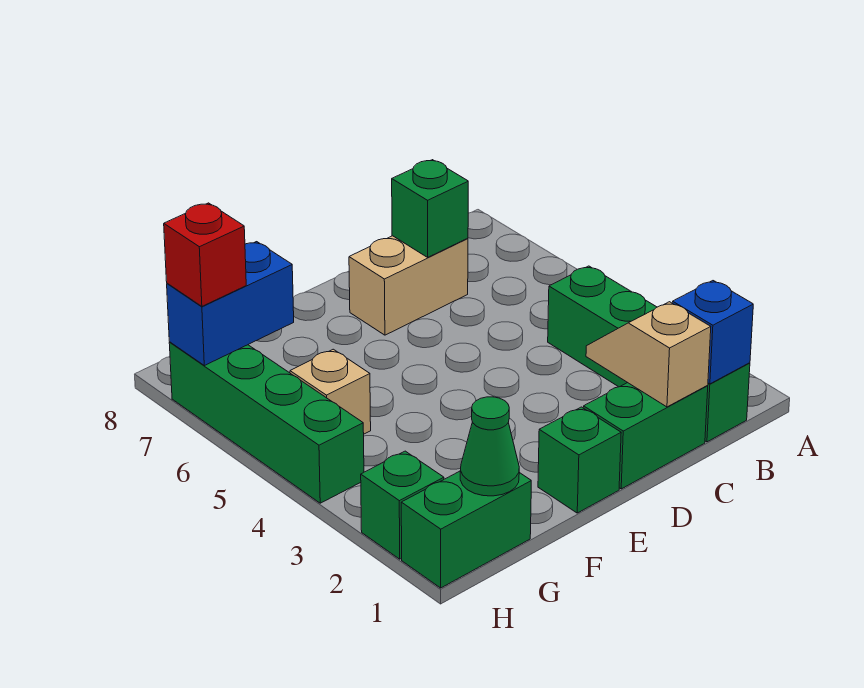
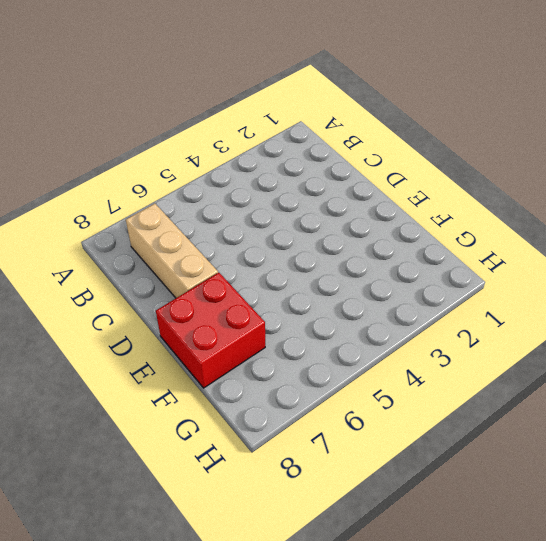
tan 1x3 brick [126,204,218,298] -> tan 1x2 brick [349,236,468,335]
red 2x2 brick [156,273,265,388] -> none
none -> green 1x4 brick [548,266,750,442]
none -> green 1x2 brick [583,383,708,489]
none -> green 1x1 brick [538,407,621,513]

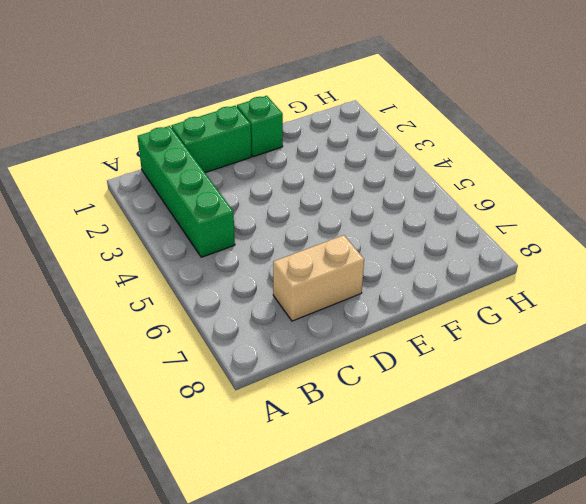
none -> green 1x2 brick [401,471,531,588]
none -> tan 1x1 brick [290,349,371,434]
none -> green 1x1 brick [361,451,444,559]

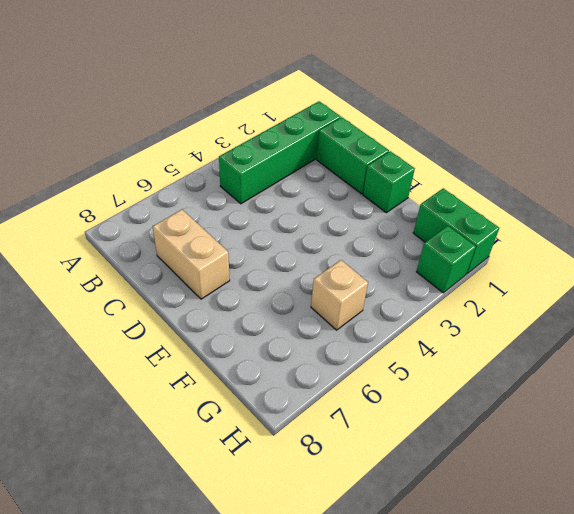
none -> green 1x4 brick [169,342,364,503]
none -> blue 1x1 brick [672,281,753,384]
none -> tan 1x2 slope [586,302,711,407]

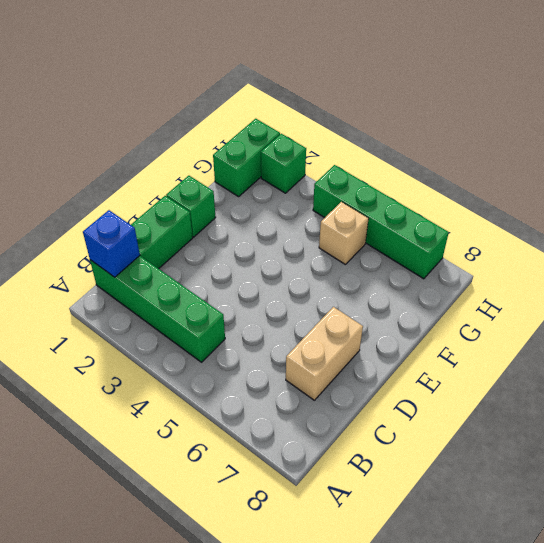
none -> tan 1x2 slope [586,302,711,407]
none -> green 1x1 brick [392,160,468,257]
none -> green 1x1 cone [460,397,519,496]

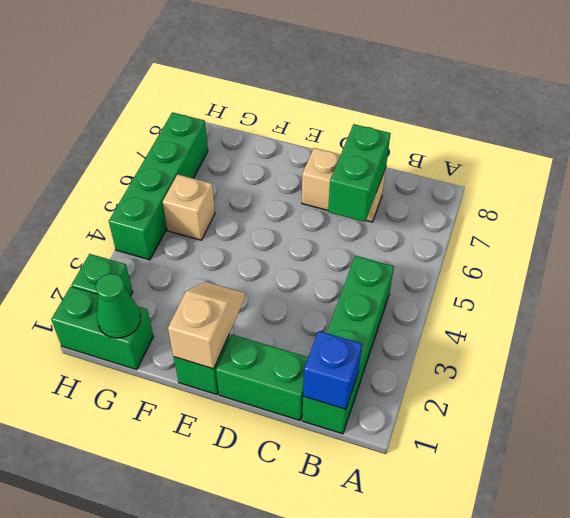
green 1x2 brick [328,124,391,222] -> green 1x1 brick [392,160,468,257]
tan 1x2 slope [168,282,245,369] -> tan 1x2 slope moved to [586,302,711,407]
none -> blue 1x2 brick [167,242,294,366]
none -> red 1x1 brick [164,203,246,306]

